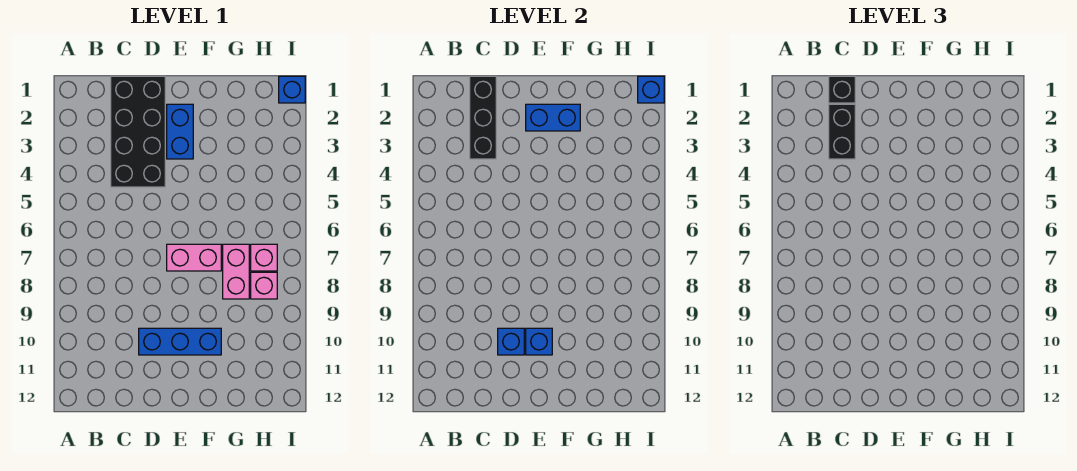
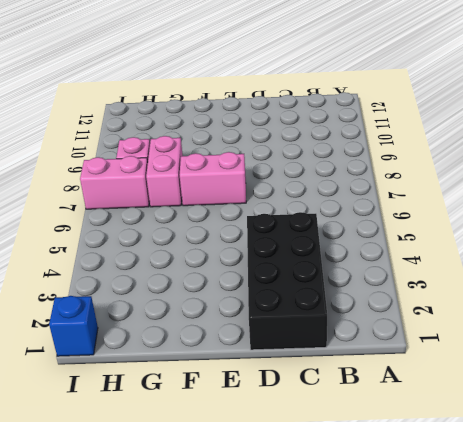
pink 1x2 brick [80,156,150,209] -> pink 1x1 brick [251,244,277,271]
none -> blue 1x3 brick [139,328,221,355]
none -> blue 1x2 brick [167,104,193,159]
none -> black 1x3 brick [470,76,496,159]

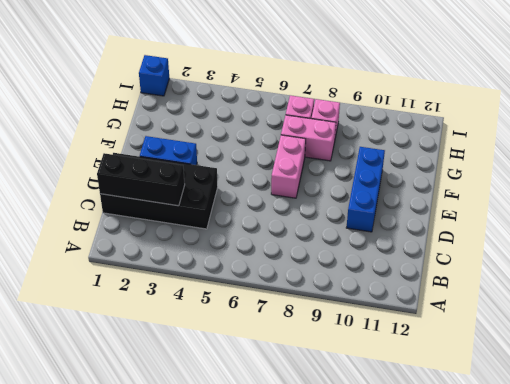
none -> blue 1x1 brick [498,328,524,355]
none -> blue 1x2 brick [526,104,580,131]
none -> blue 1x1 brick [526,328,552,355]

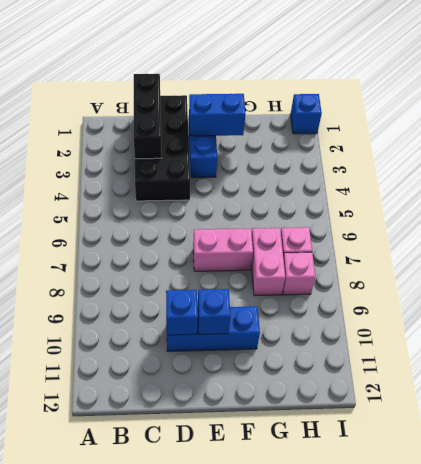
none -> blue 1x1 brick [638,76,664,103]
none -> black 1x1 brick [829,76,855,103]
none -> black 1x2 brick [829,104,855,159]

